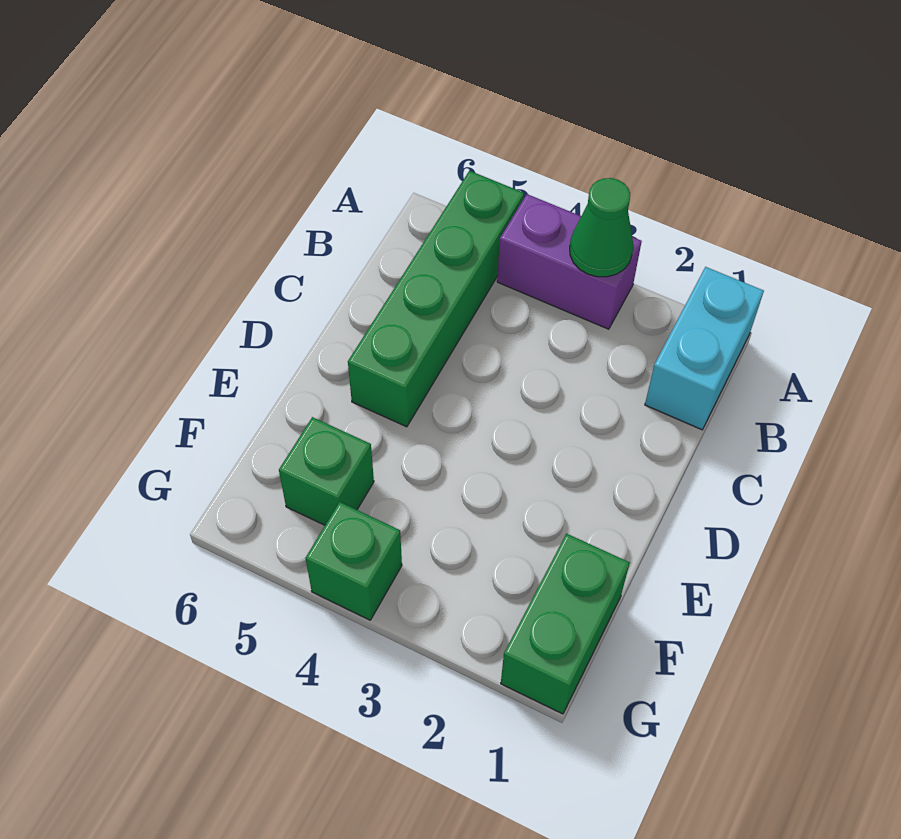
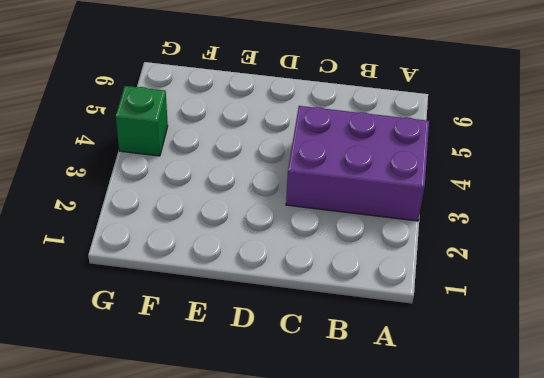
purple 2x3 brick [286,106,429,221] -> purple 1x2 brick [497,194,642,329]
none -> cyan 1x2 brick [645,267,764,430]
none -> green 1x4 brick [348,171,524,427]

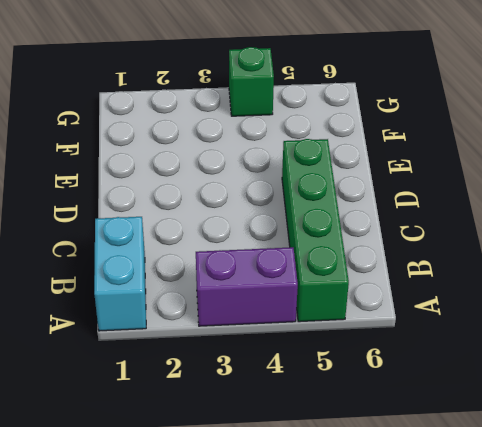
none -> green 1x2 brick [501,534,630,714]
none -> green 1x1 brick [279,417,374,525]

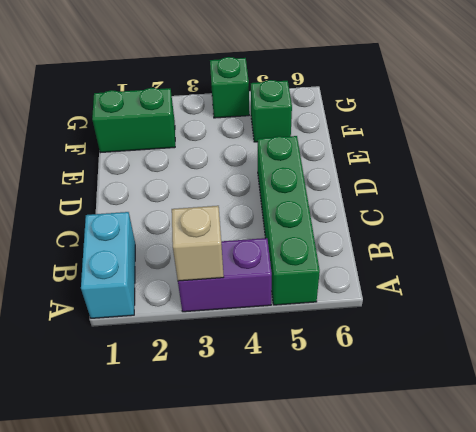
tan 1x1 brick [172,206,224,281] -> green 1x1 cone [570,178,633,277]
green 1x2 brick [92,88,175,153] -> green 1x2 brick turned to [501,534,630,714]

